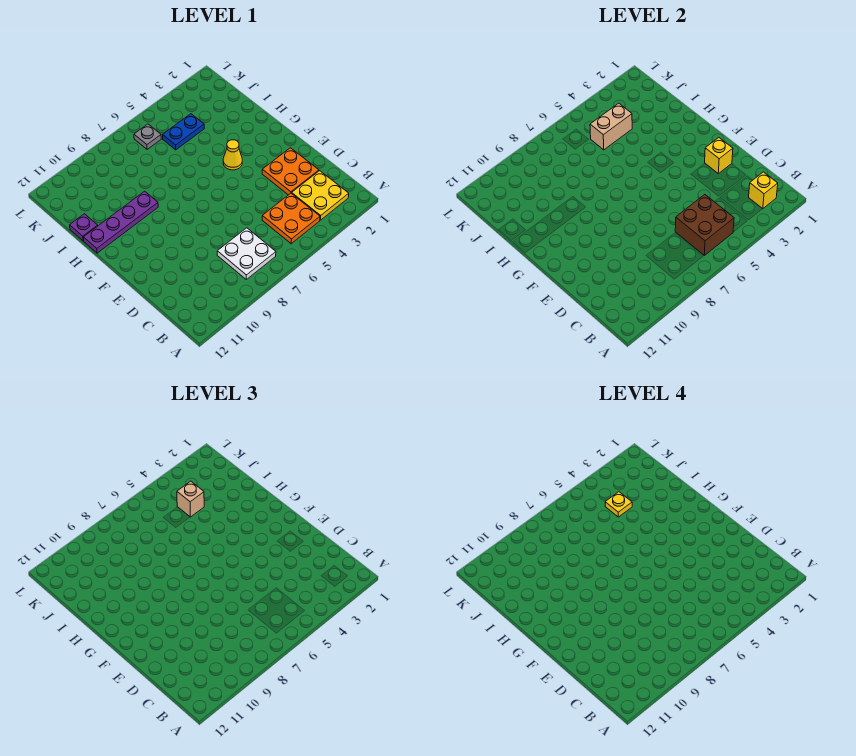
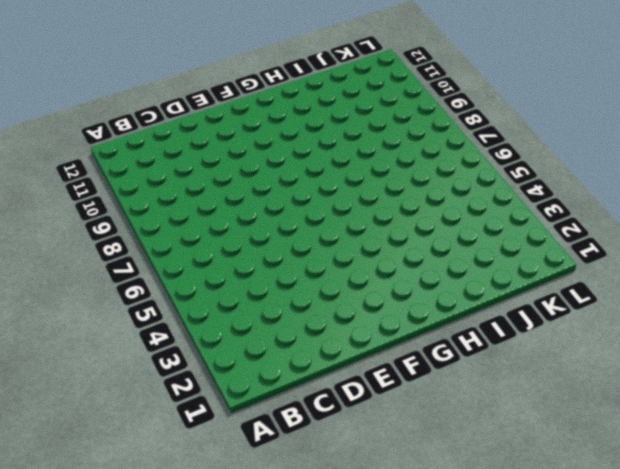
none -> yellow 2x2 plate [292,171,349,220]
none -> orange 2x2 plate [262,193,320,244]
none -> white 2x2 plate [217,228,276,279]

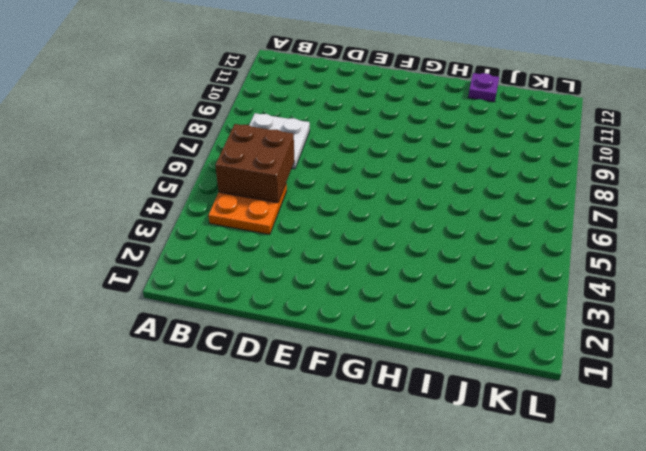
none -> yellow 2x2 plate [292,171,349,220]
none -> orange 2x2 plate [262,148,319,195]
none -> yellow 1x1 cone [223,140,242,170]

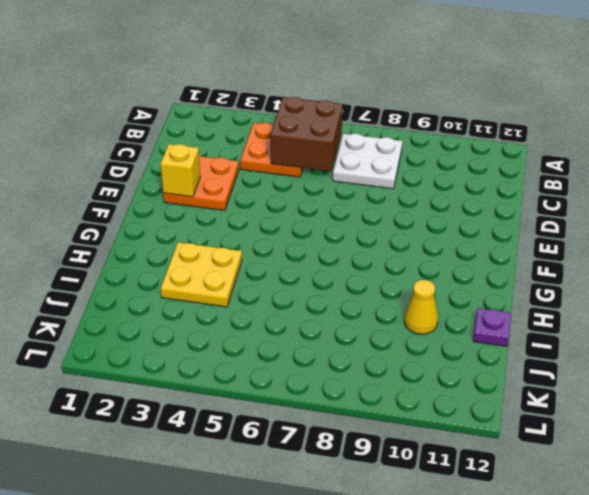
yellow 2x2 plate [161,242,242,307] -> yellow 2x2 plate moved to [292,171,349,220]
yellow 1x1 cone [404,280,438,334] -> yellow 1x1 cone moved to [223,140,242,170]
none -> purple 1x4 plate [83,191,158,253]
none -> blue 1x2 plate [163,114,204,150]
none -> grey 1x1 plate [134,124,161,149]

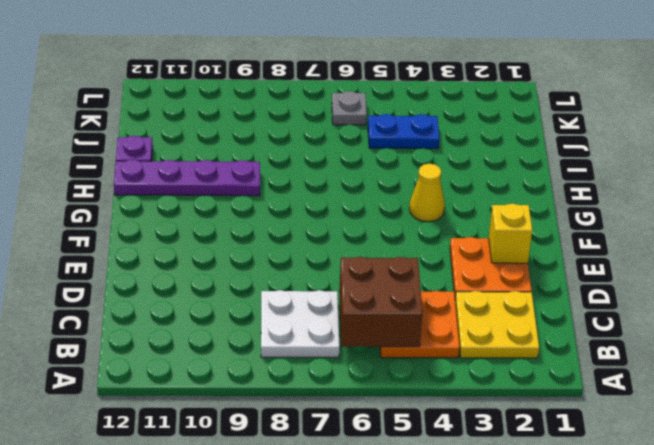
none -> yellow 1x1 brick [749,172,778,209]
none -> tan 1x2 brick [590,103,632,150]
none -> tan 1x1 brick [177,481,204,517]

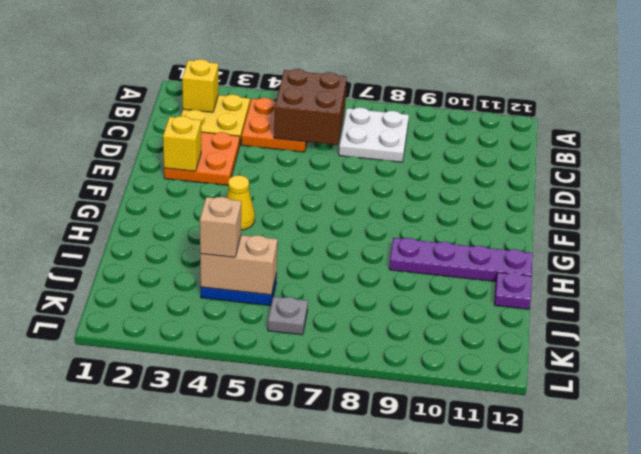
none -> yellow 1x1 plate [605,492,632,517]

